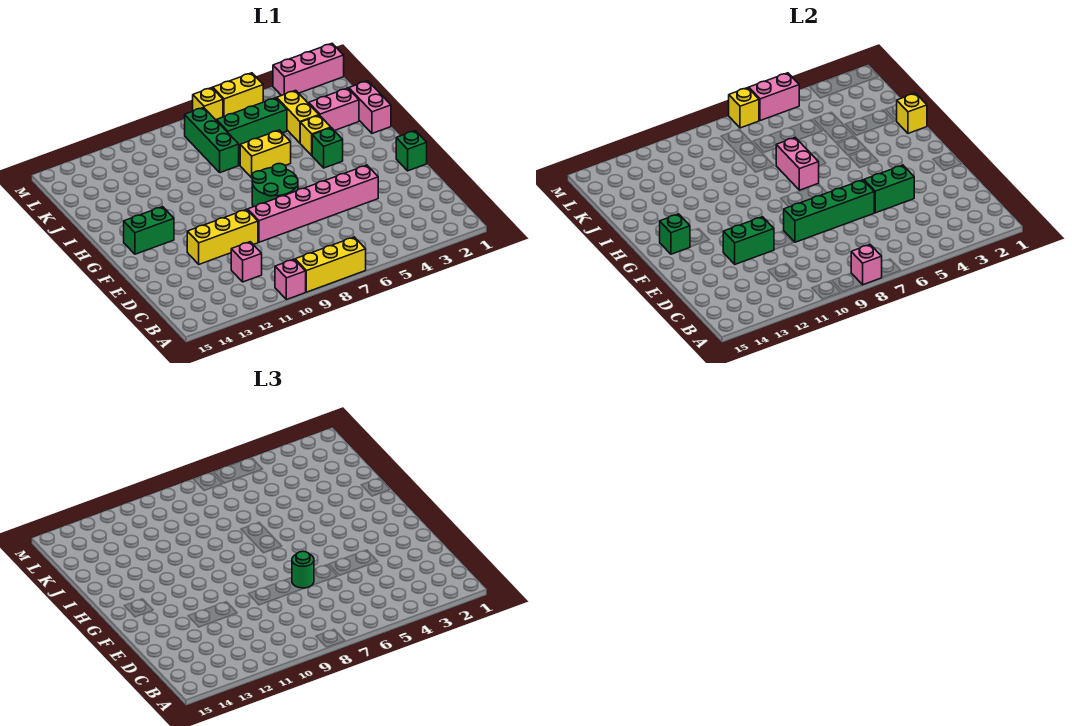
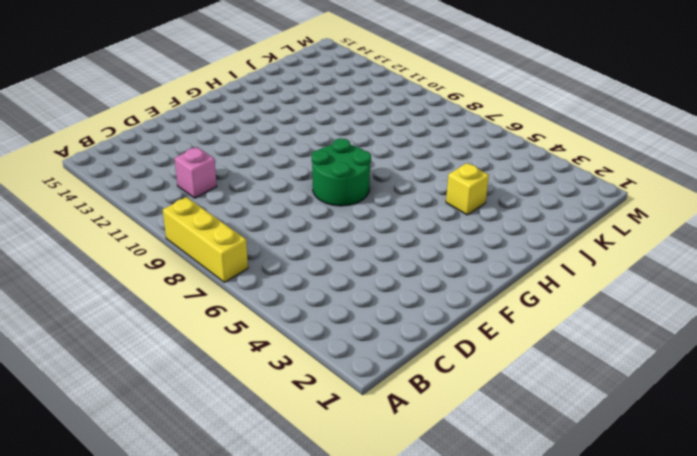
none -> pink 1x1 brick [275,259,306,300]
none -> pink 1x6 brick [248,165,378,242]
none -> yellow 1x3 brick [187,209,258,264]

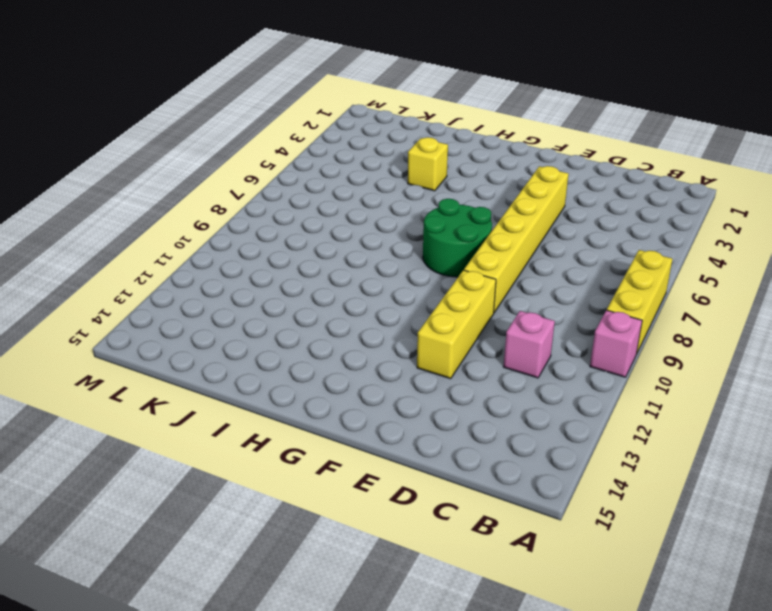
yellow 1x6 brick [464,166,569,313] -> pink 1x6 brick [248,165,378,242]
none -> green 1x1 brick [396,131,427,171]
none -> green 1x2 brick [124,207,174,254]
none -> green 1x1 brick [312,128,343,168]

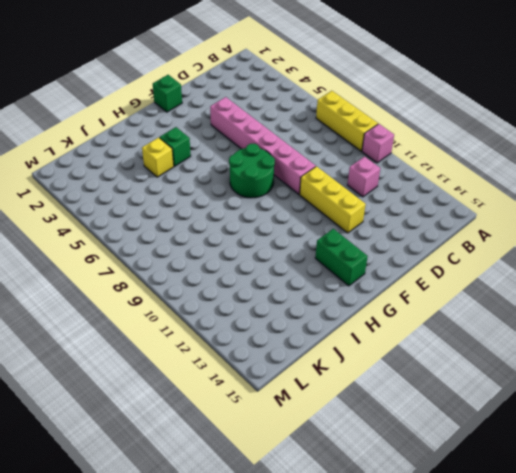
none -> pink 1x2 brick [349,81,391,133]
none -> yellow 1x2 brick [240,130,291,178]
none -> pink 1x2 brick [309,88,359,131]

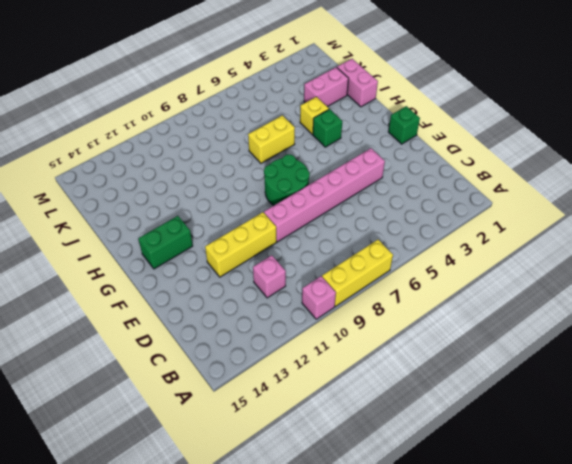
none -> yellow 1x2 brick [277,90,319,143]
none -> green 1x3 brick [185,108,239,173]
none -> green 1x3 brick [217,98,287,149]

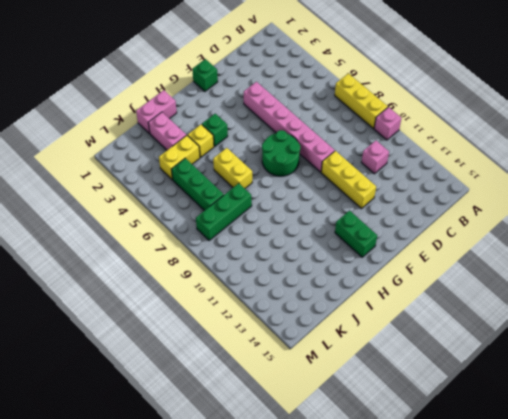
none -> pink 1x3 brick [273,44,344,96]
none -> yellow 1x2 brick [213,73,263,117]
none -> yellow 1x1 brick [193,88,223,121]

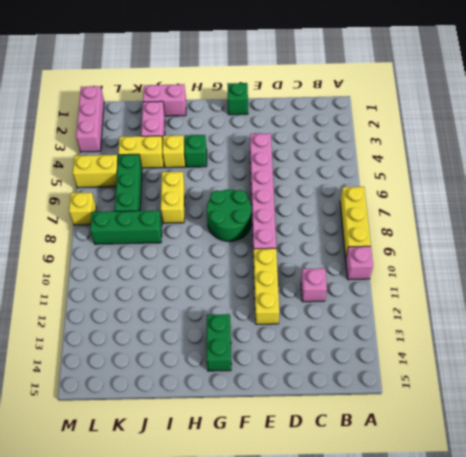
yellow 1x2 brick [73,155,118,188] -> yellow 1x2 brick turned to [213,73,263,117]
none -> pink 1x1 brick [851,245,882,285]
none -> green 1x2 brick [864,165,914,213]
none -> green 1x4 brick [784,180,874,242]

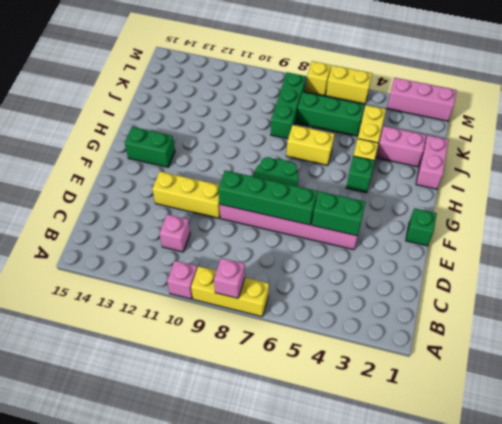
none -> green 1x2 brick [723,217,774,264]
none -> green 1x1 brick [660,214,690,254]
none -> pink 1x2 brick [776,137,819,190]

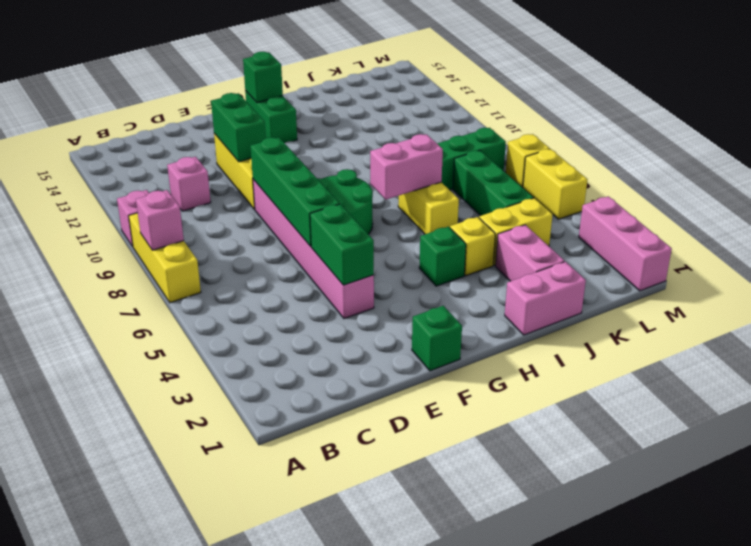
none -> yellow 1x1 brick [897,93,927,133]
none -> pink 1x2 brick [749,73,799,121]
none -> yellow 1x1 brick [729,88,759,128]

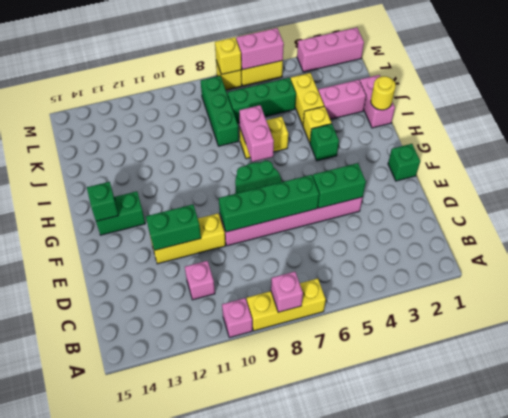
yellow 1x1 round brick [371,76,396,110] -> yellow 1x1 brick [897,93,927,133]
none -> green 1x1 round brick [292,551,314,588]

